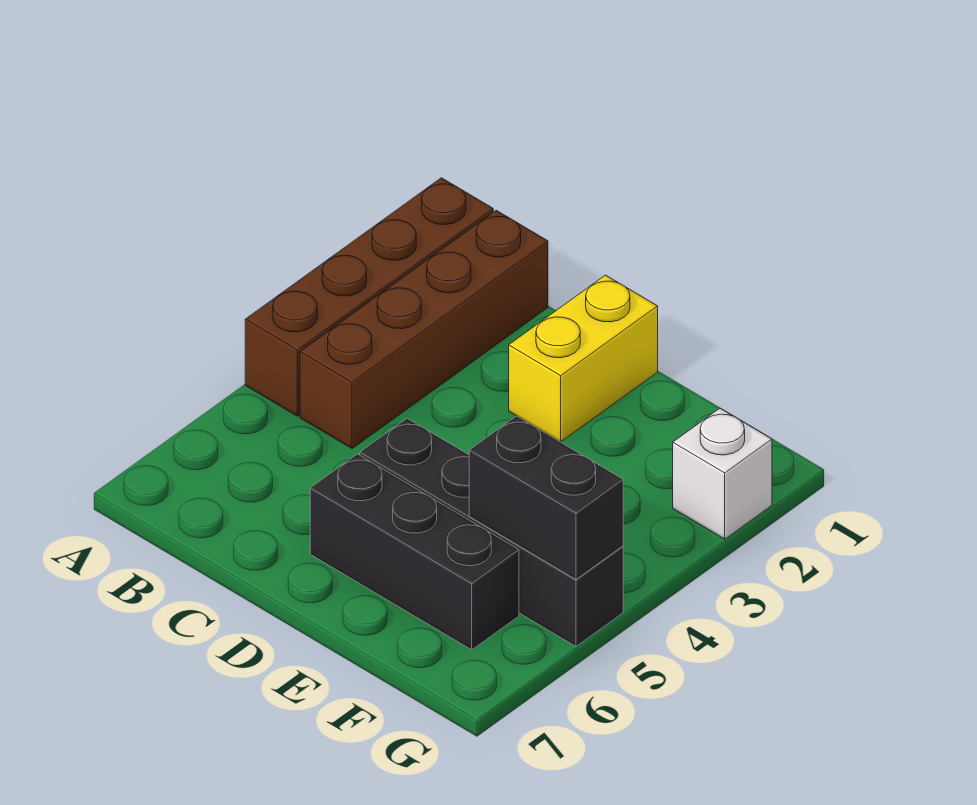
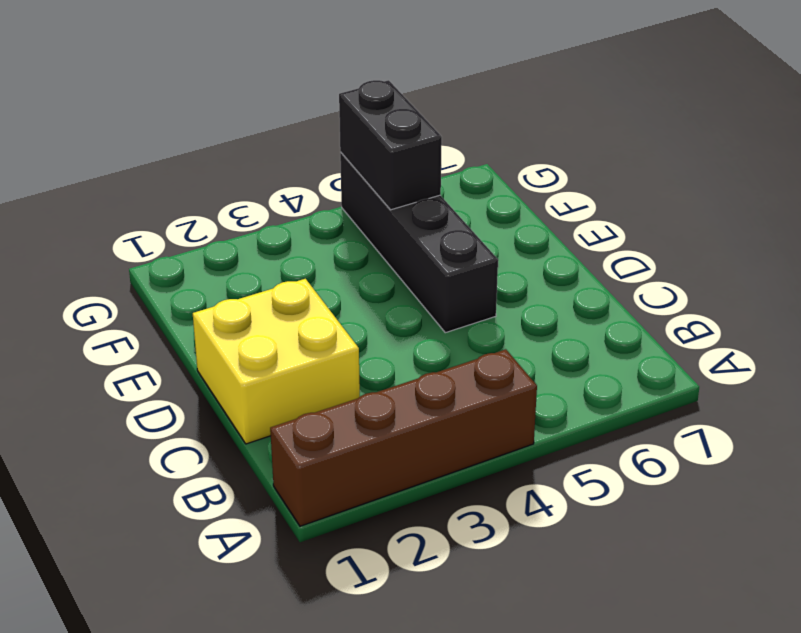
yellow 2x2 brick [193,279,360,444] -> yellow 1x2 brick [509,275,658,442]
none -> brown 1x4 brick [300,210,548,449]
none -> black 1x3 brick [310,454,519,650]

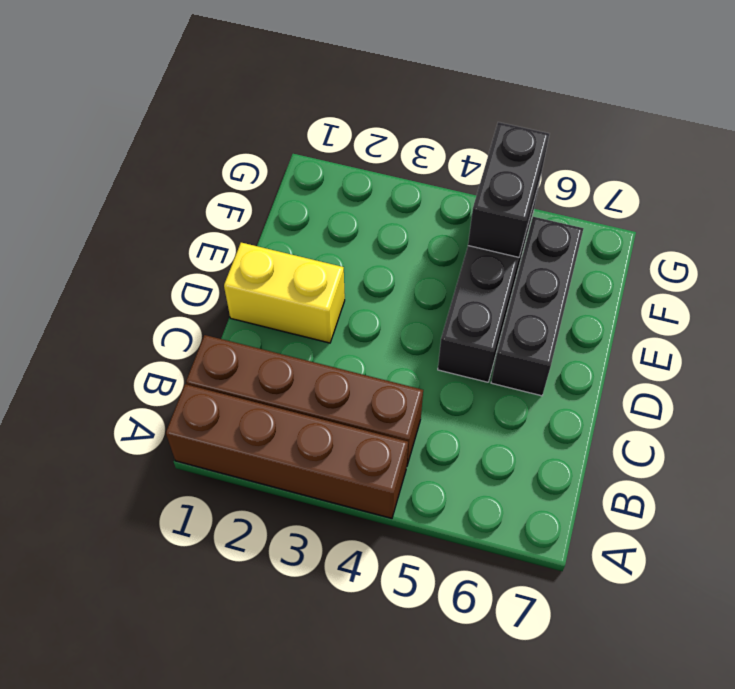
none -> white 1x1 brick [673,408,772,539]

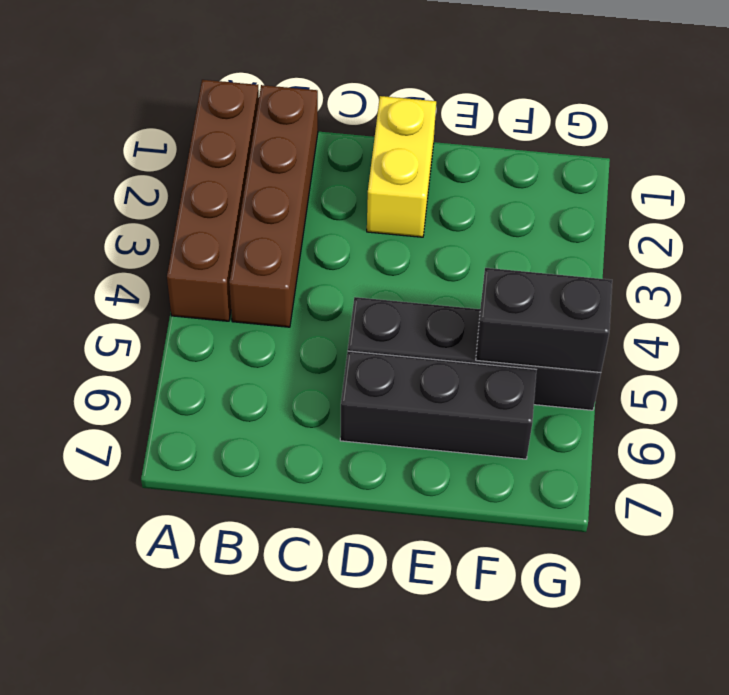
none -> white 1x1 brick [673,408,772,539]

